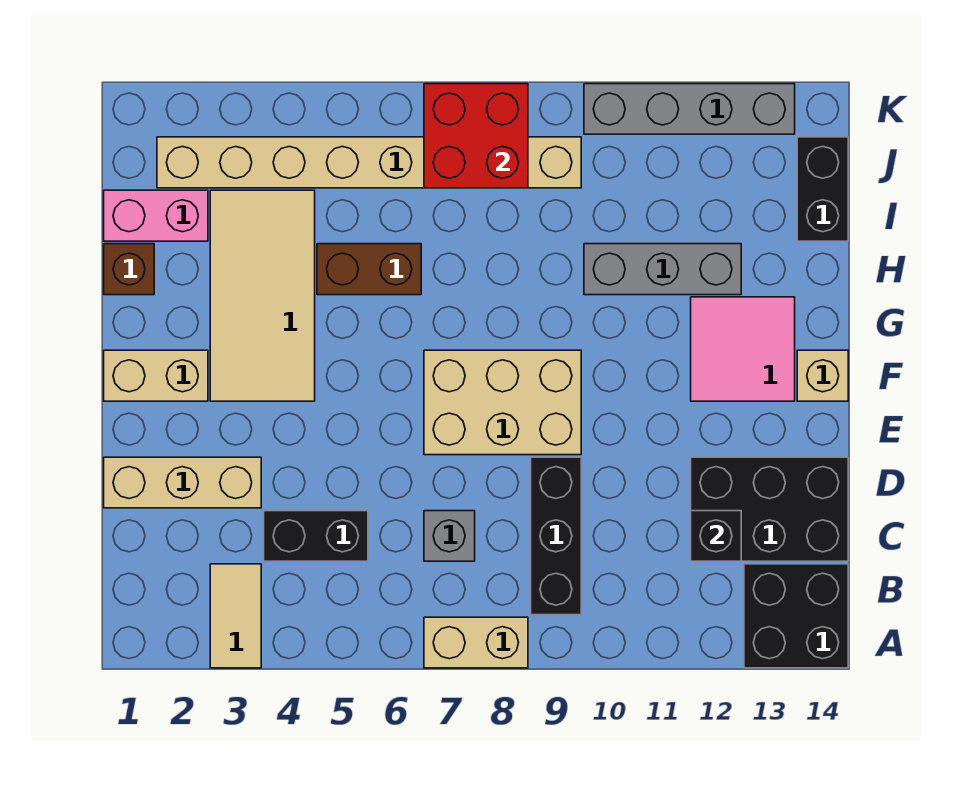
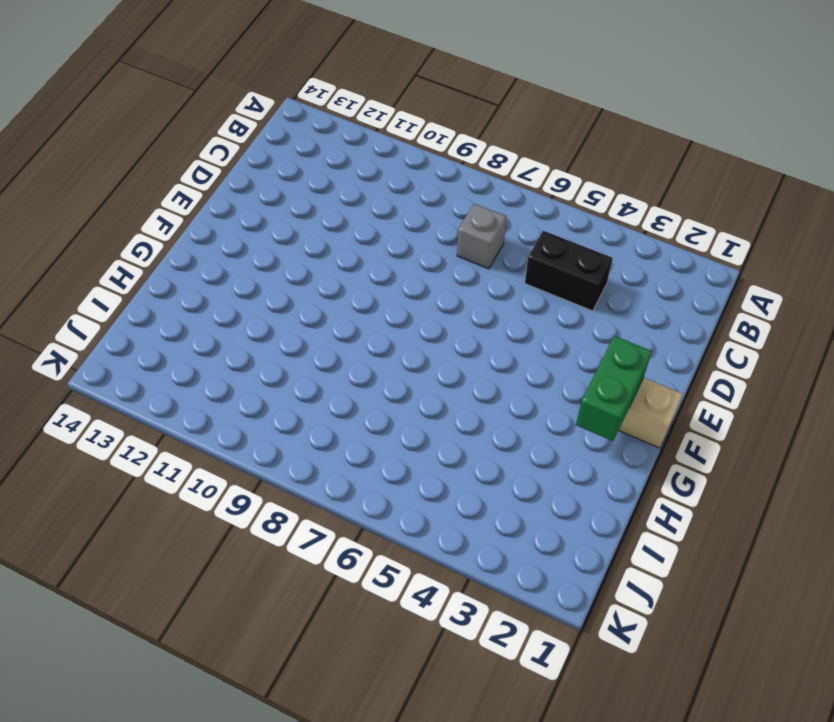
green 1x2 brick [576,336,652,441] -> none
none -> tan 1x2 tile [210,564,261,668]
none -> tan 1x2 brick [424,617,528,668]
none -> black 2x2 brick [744,564,848,668]

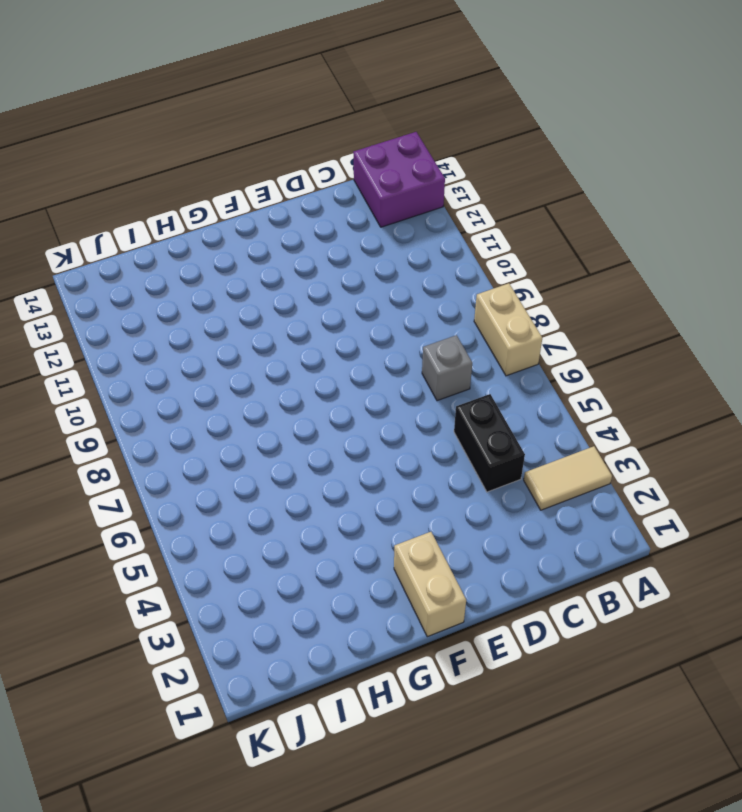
purple 2x2 brick [353,132,445,227] -> black 2x2 brick [744,564,848,668]
none -> black 1x3 brick [531,457,581,615]
none -> black 2x3 brick [691,457,848,561]
none -> tan 1x3 brick [104,457,261,508]

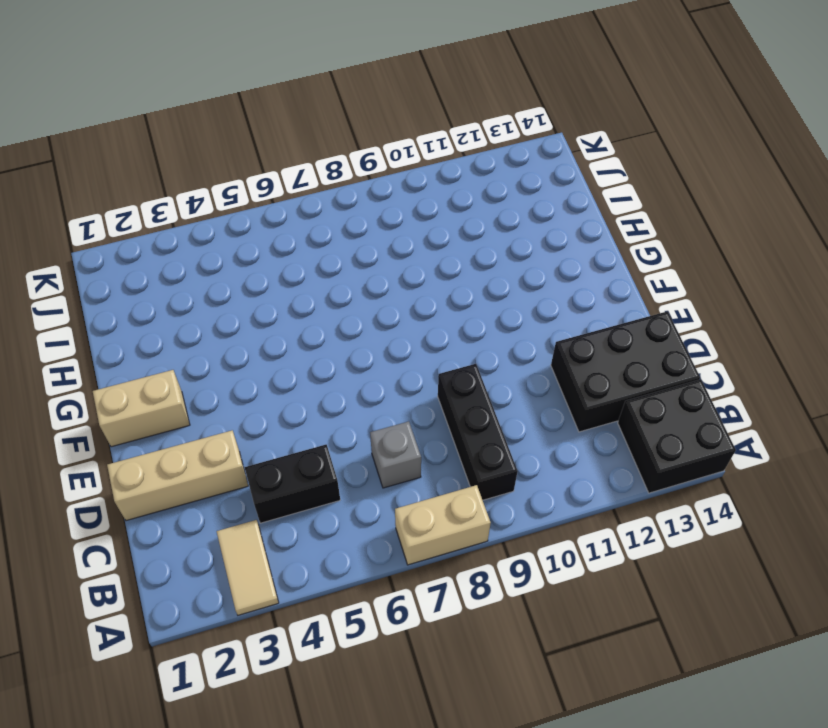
none -> tan 2x3 brick [424,350,581,455]
none -> tan 2x4 tile [210,190,315,401]
none -> pink 2x2 tile [691,297,795,401]

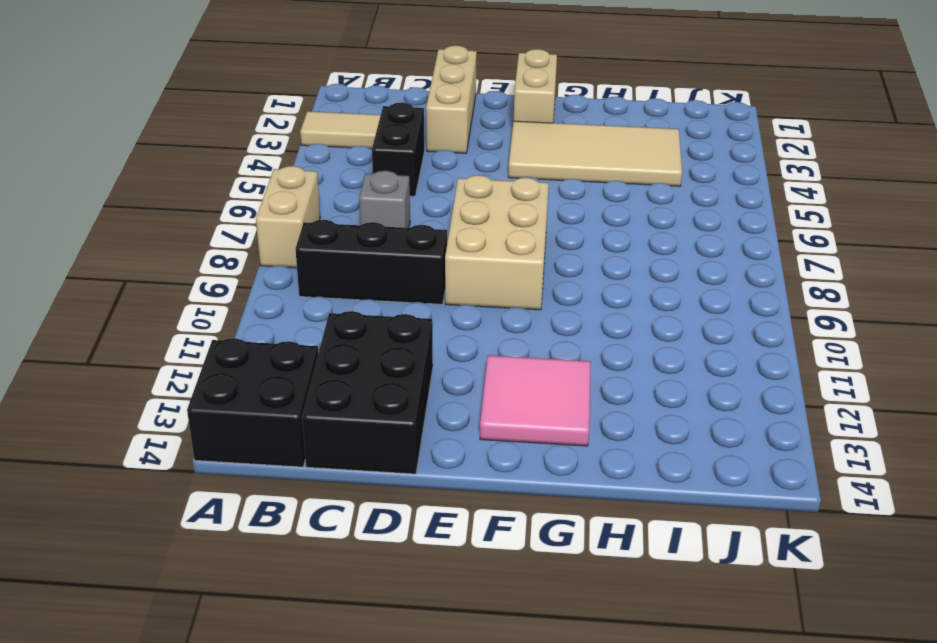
none -> tan 1x1 brick [797,350,848,401]
none -> brown 1x1 brick [104,244,154,295]
none -> brown 1x2 brick [317,244,421,295]

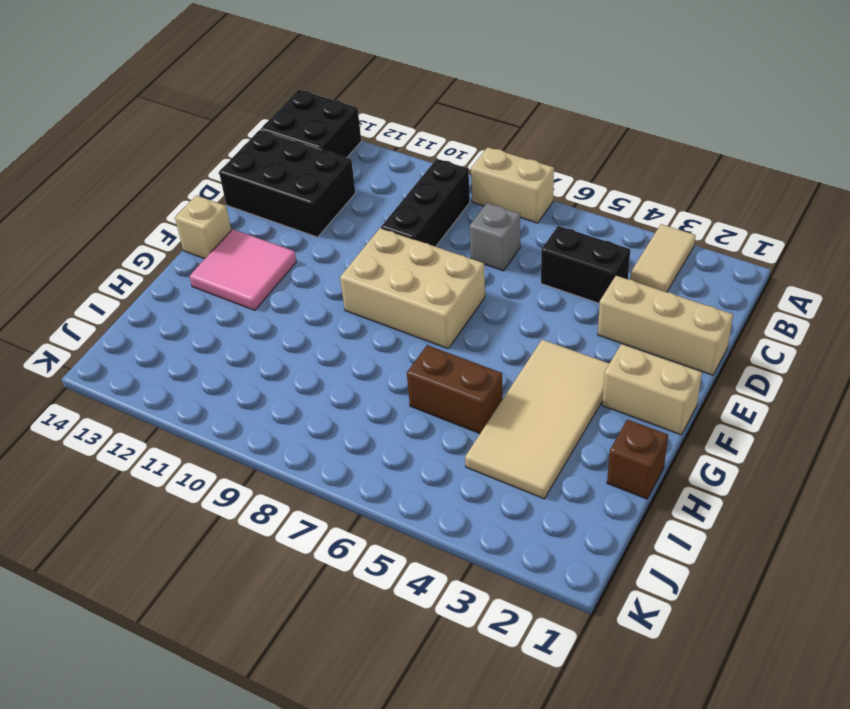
none -> grey 1x3 brick [584,244,741,295]
none -> pink 1x2 brick [104,190,208,241]
none -> black 1x2 brick [797,137,848,241]

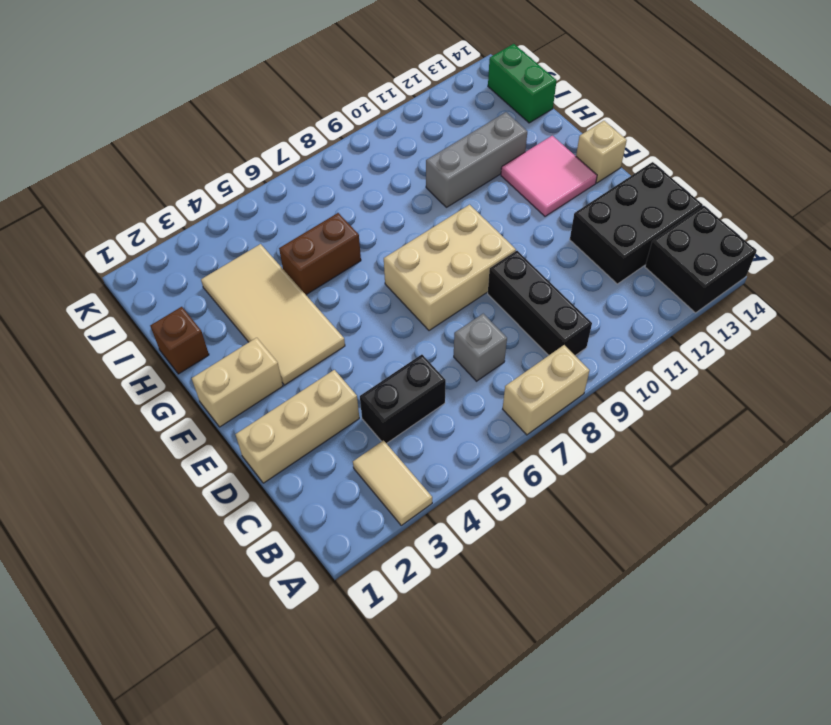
green 1x2 brick [488,44,557,123] -> black 1x2 brick [797,137,848,241]
none -> pink 1x2 brick [104,190,208,241]
none -> tan 1x8 brick [157,137,581,188]
none -> grey 1x4 brick [584,84,795,134]

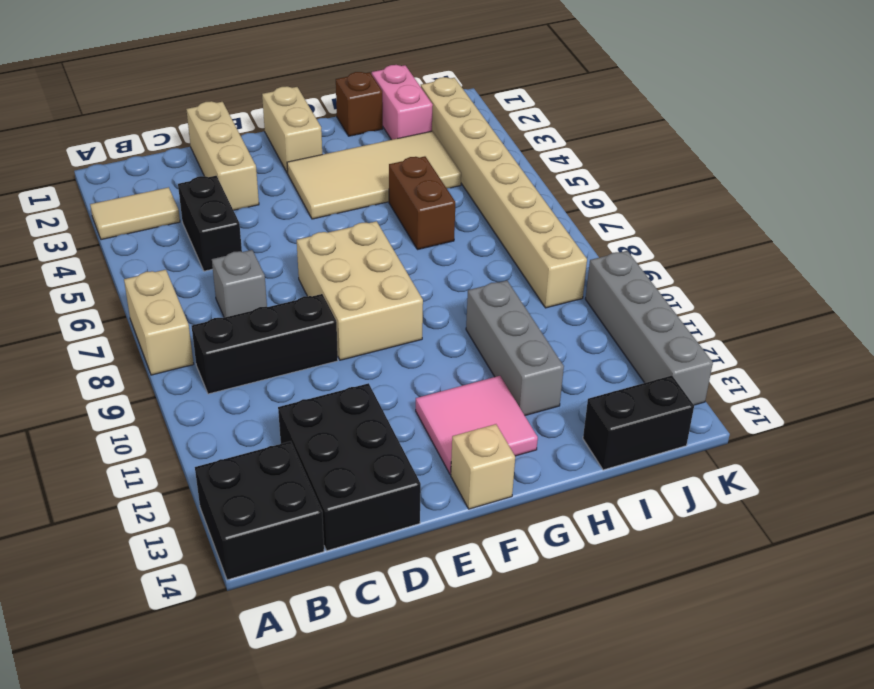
none -> black 1x1 brick [691,511,741,561]
none -> red 2x2 brick [424,84,528,188]

